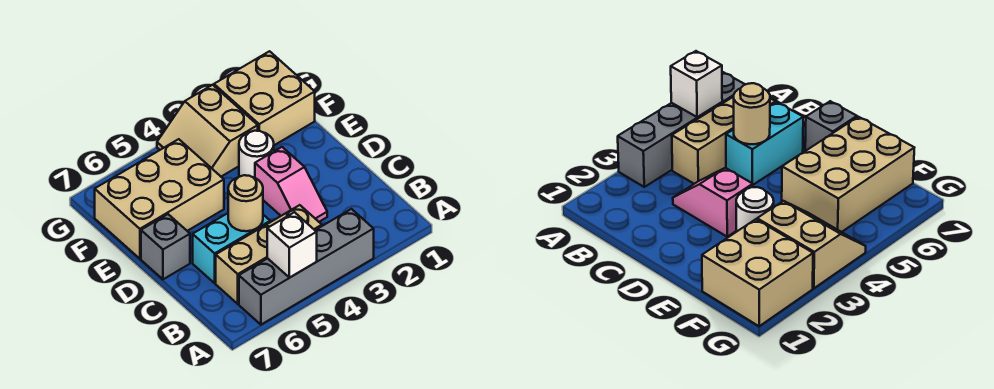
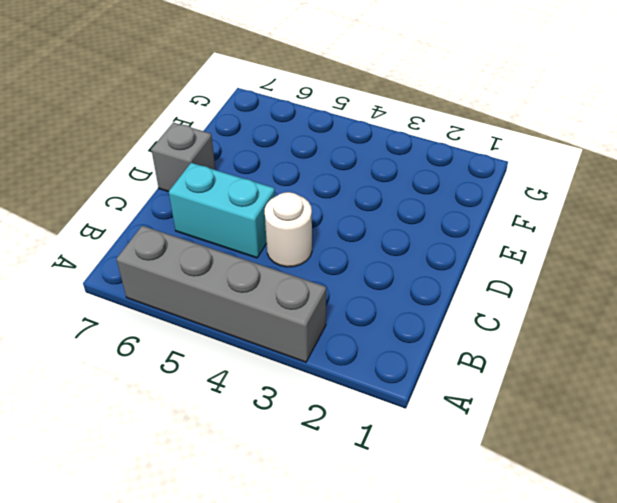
white 1x1 round brick [265,192,312,267] -> white 1x1 round brick moved to [239,131,274,178]
none -> tan 1x3 brick [216,205,322,304]
none -> pink 1x2 slope [255,147,327,222]

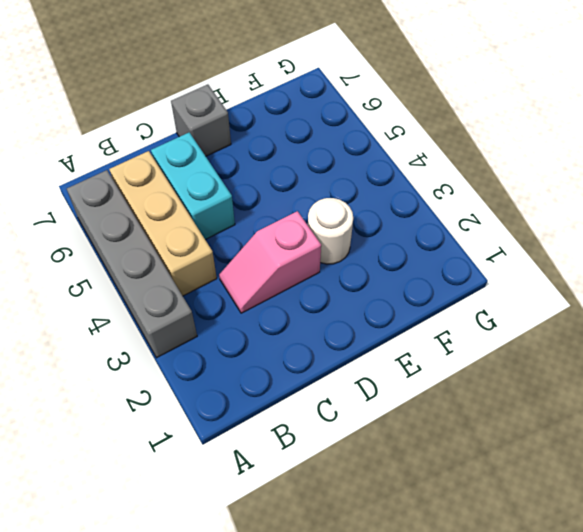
none -> tan 2x3 brick [95,139,224,259]
none -> tan 2x2 brick [214,51,315,145]

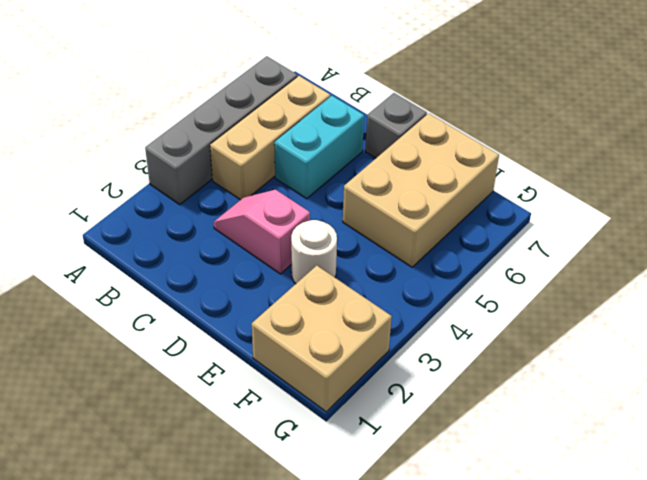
none -> tan 2x2 slope [157,85,258,176]
none -> white 1x1 brick [267,212,317,278]

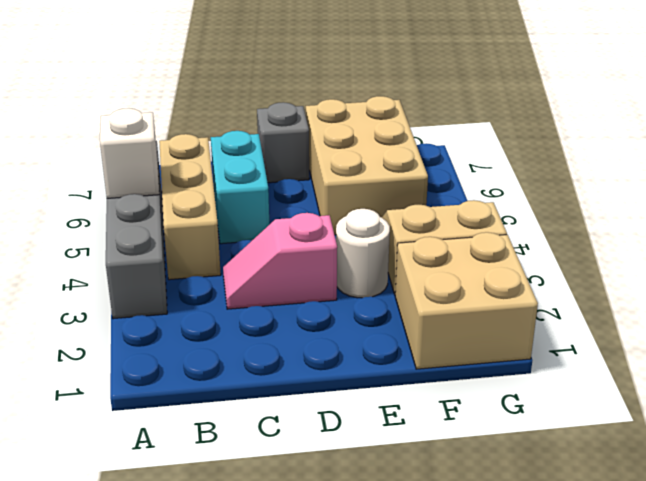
none -> tan 1x1 round brick [228,175,263,231]

